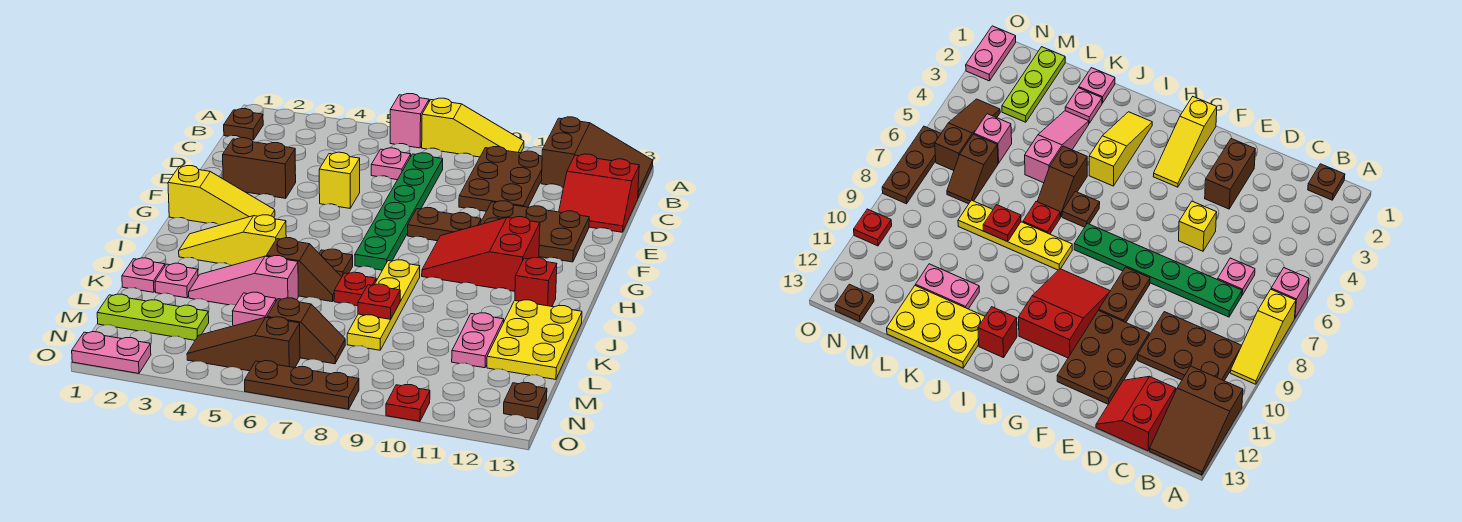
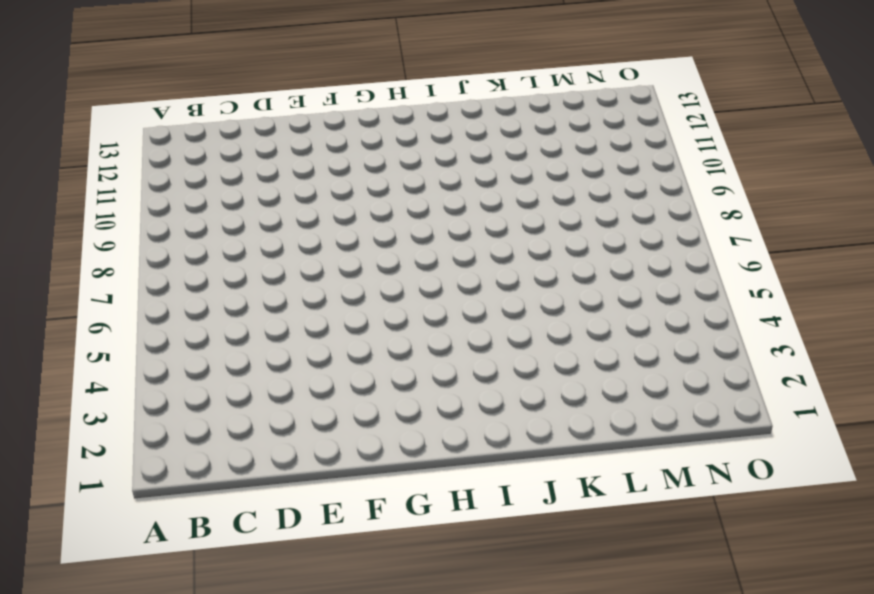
none -> pink 1x1 brick [390,94,429,148]
none -> yellow 1x3 slope [422,98,524,157]
none -> brown 2x3 slope [541,117,653,198]
none -> brown 1x1 plate [224,109,263,140]

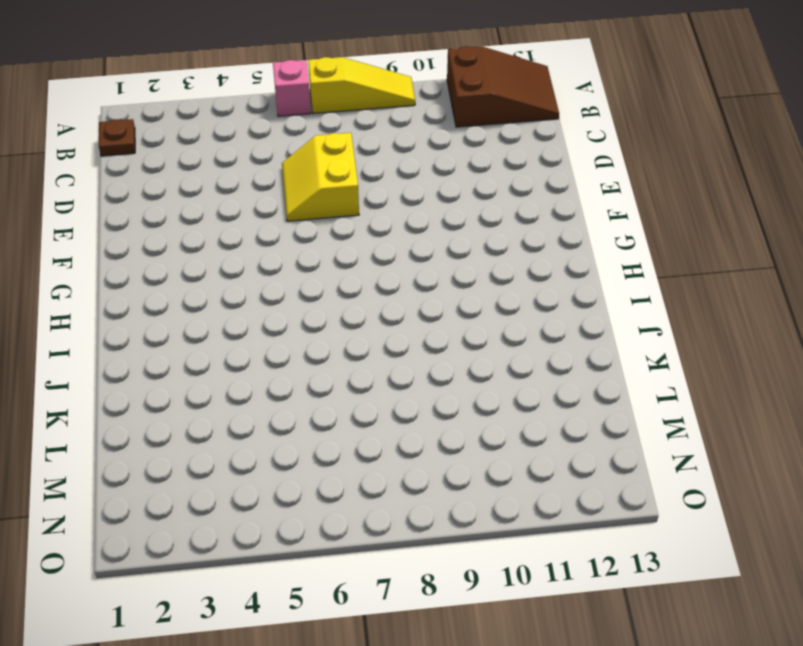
yellow 2x2 slope [282,133,359,221] -> green 1x6 plate [355,153,443,270]
none -> brown 2x3 plate [459,147,542,211]
none -> pink 1x1 plate [371,148,411,180]
none -> red 2x2 slope [559,154,639,232]
none -> brown 1x2 brick [223,138,296,198]

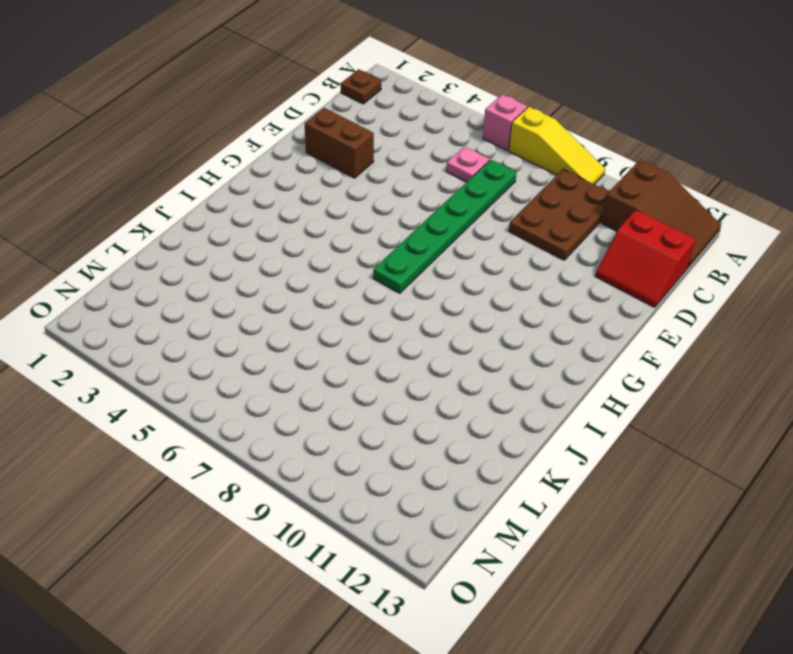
none -> yellow 1x1 brick [319,152,360,208]
none -> brown 2x3 plate [480,201,589,262]
none -> brown 1x2 plate [408,208,481,241]
none -> yellow 1x3 slope [168,166,275,225]

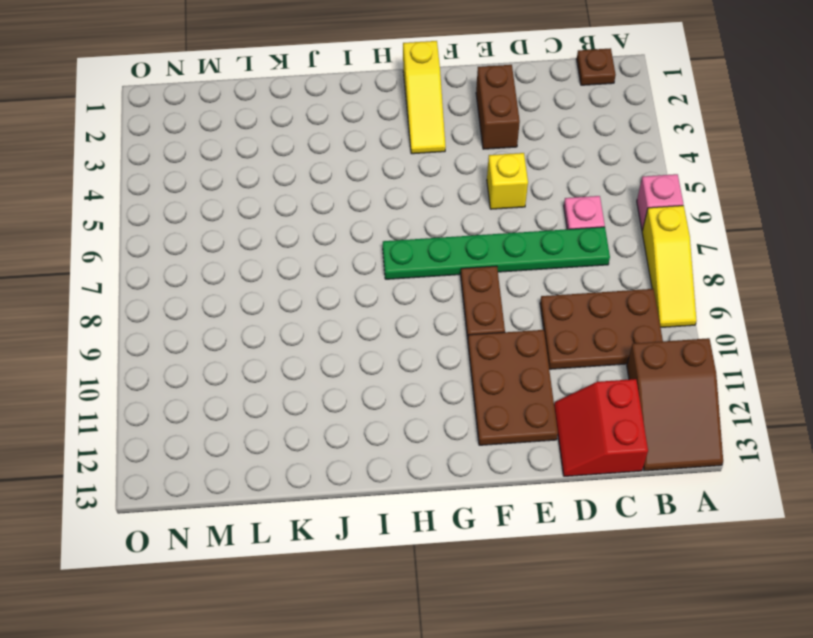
none -> red 2x3 slope [422,217,540,291]
none -> yellow 1x3 slope [179,215,286,266]
none -> brown 1x1 plate [319,249,353,277]
none -> yellow 1x4 plate [347,260,420,350]

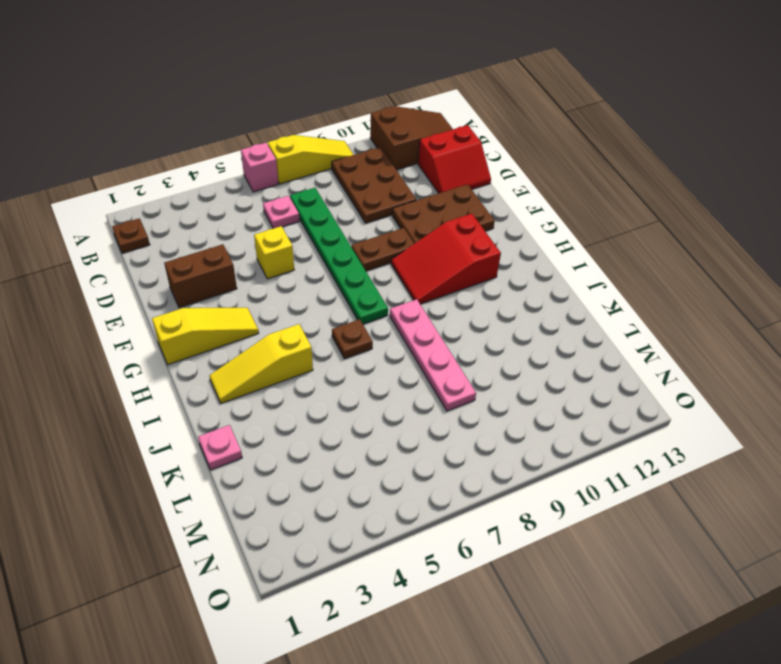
pink 1x4 plate [390,299,476,411] -> yellow 1x4 plate [347,260,420,350]
none -> red 1x1 brick [515,258,557,306]
none -> brown 1x2 slope [267,238,342,302]
none -> red 1x1 plate [334,272,376,306]
none -> yellow 2x3 plate [487,300,582,380]

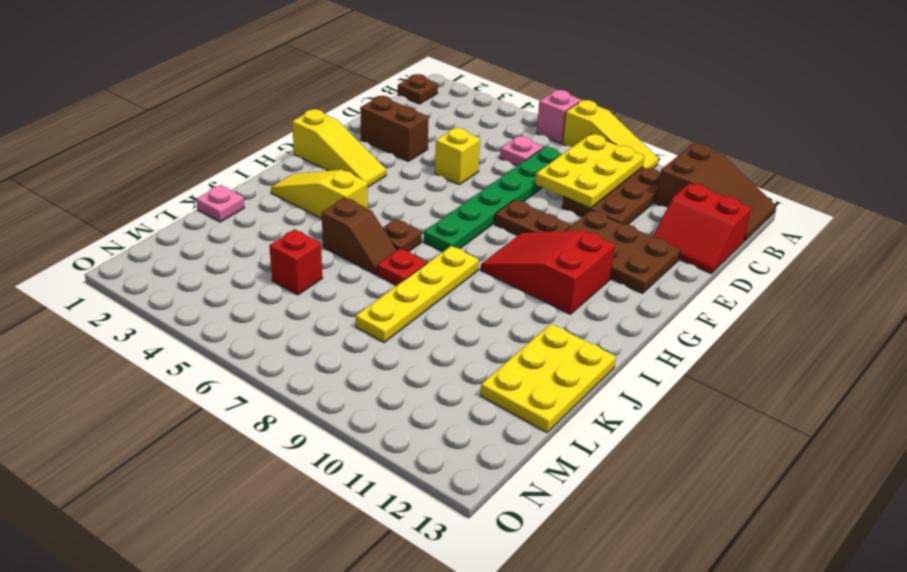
yellow 2x3 plate [535,134,645,208] -> none
red 1x1 brick [269,229,322,295] -> red 1x1 brick moved to [515,258,557,306]
none -> pink 1x1 plate [155,263,198,298]
none -> pink 1x3 slope [189,256,298,305]
none -> pink 1x2 plate [452,313,504,368]
none -> lime 1x3 plate [97,294,209,340]

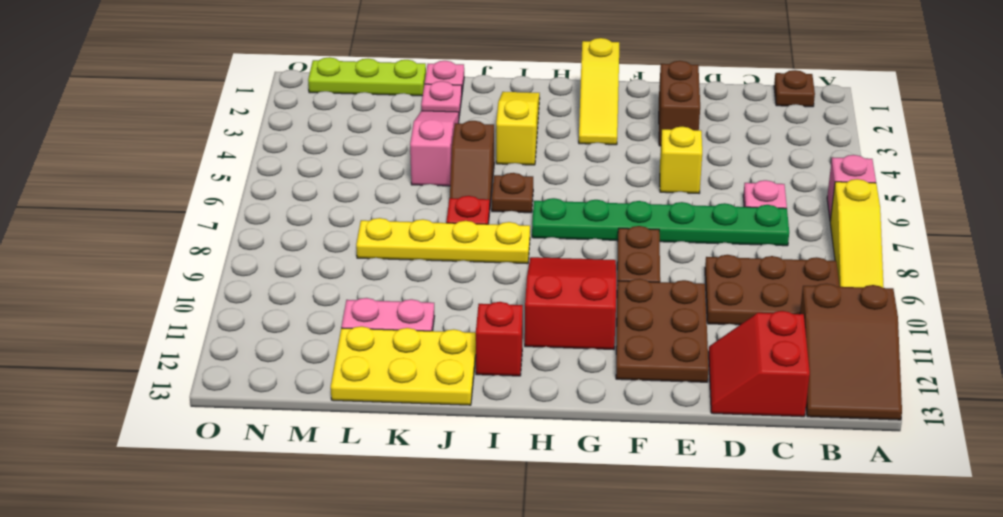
lime 1x3 plate [308,57,426,96] -> lime 1x3 plate turned to [97,294,209,340]
none -> pink 1x1 brick [233,292,276,326]
none -> brown 1x2 slope [267,298,345,364]
none -> brown 1x3 slope [187,317,300,371]
none -> brown 1x1 plate [504,383,547,420]

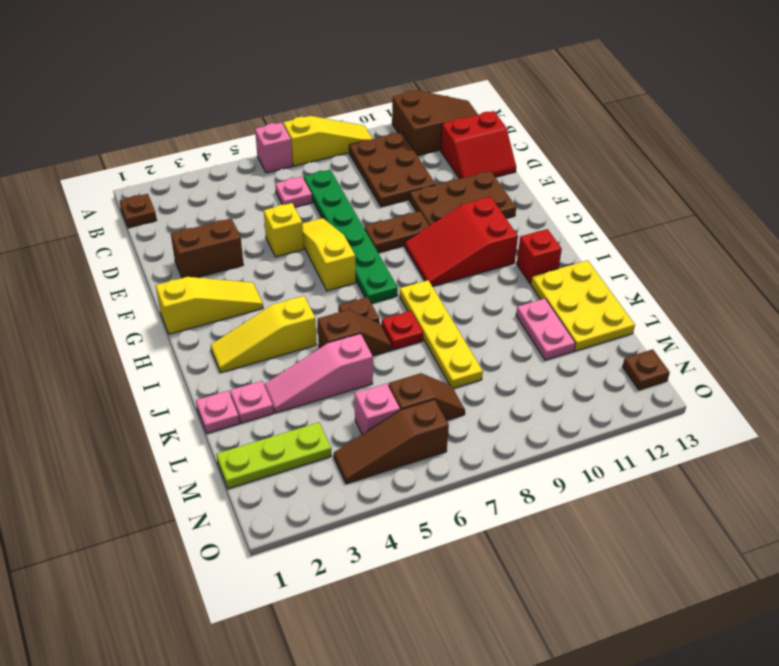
yellow 1x3 slope [302,218,356,291] -> none
none -> pink 1x2 plate [72,332,151,373]
none -> brown 1x3 plate [245,361,359,409]
none -> red 1x1 plate [386,385,430,421]
none -> red 1x1 plate [358,284,400,319]

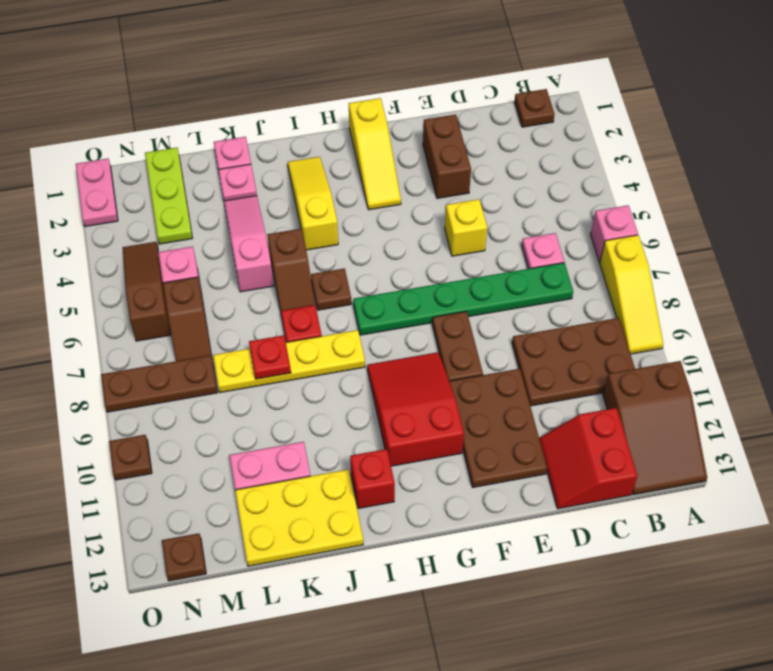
brown 1x3 plate [101,355,218,412] -> brown 1x3 plate turned to [245,361,359,409]
brown 1x1 plate [109,435,152,480] -> red 1x1 plate [386,385,430,421]

